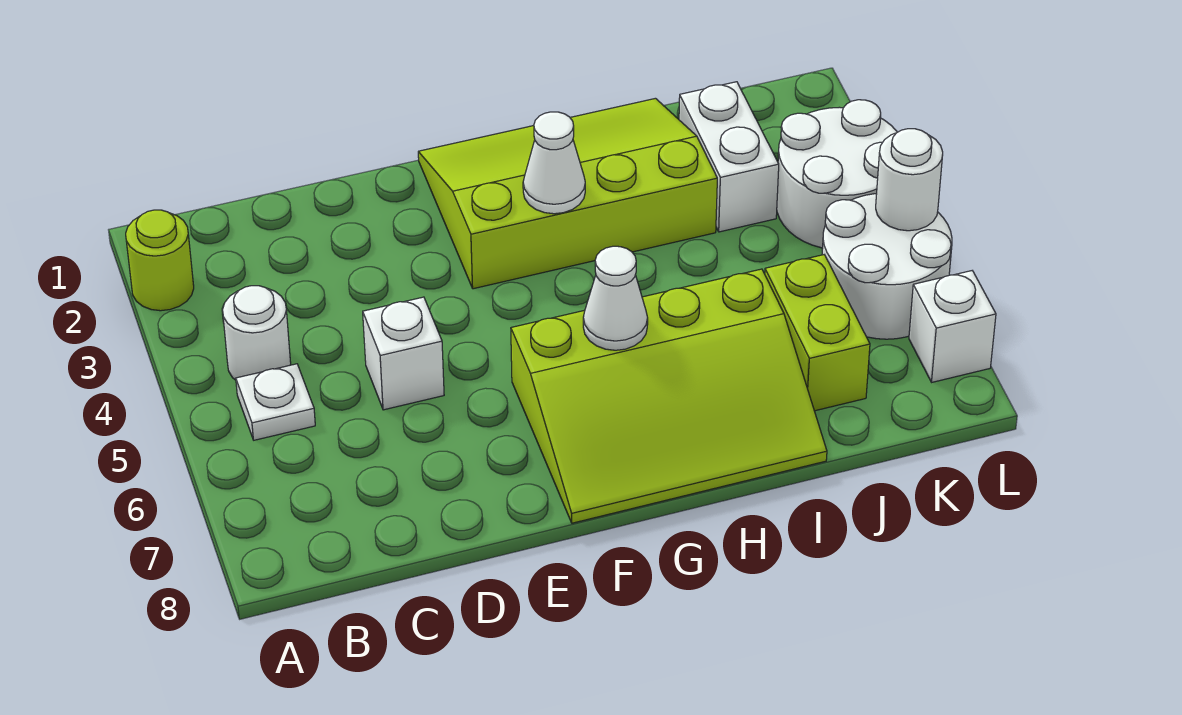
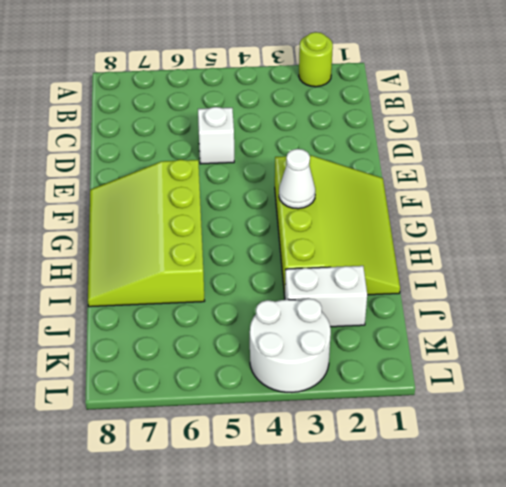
none -> white 1x1 round brick [223,286,291,380]
none -> white 1x1 plate [236,364,315,440]
none -> lime 1x2 brick [765,255,870,411]

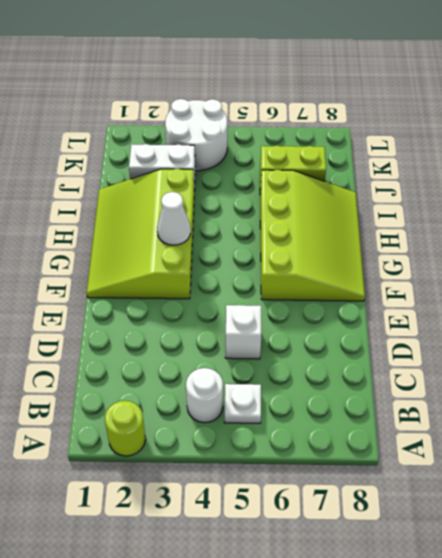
none -> white 2x2 round brick [822,194,952,339]
none -> white 1x1 brick [909,271,996,382]
none -> white 1x1 cone [583,246,648,350]

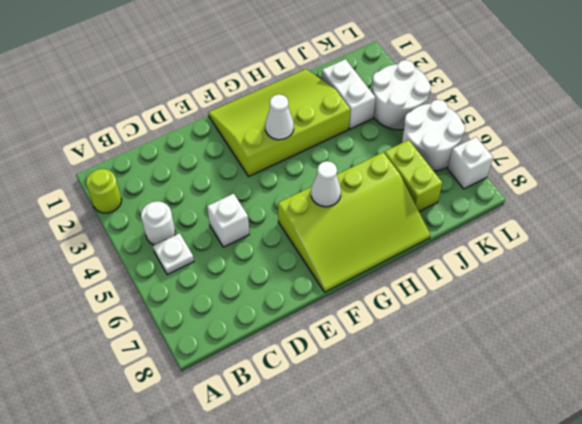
none -> white 1x1 round brick [876,129,943,231]

